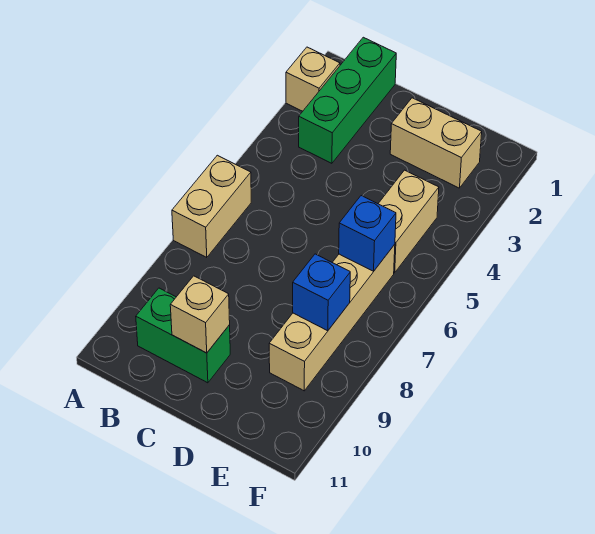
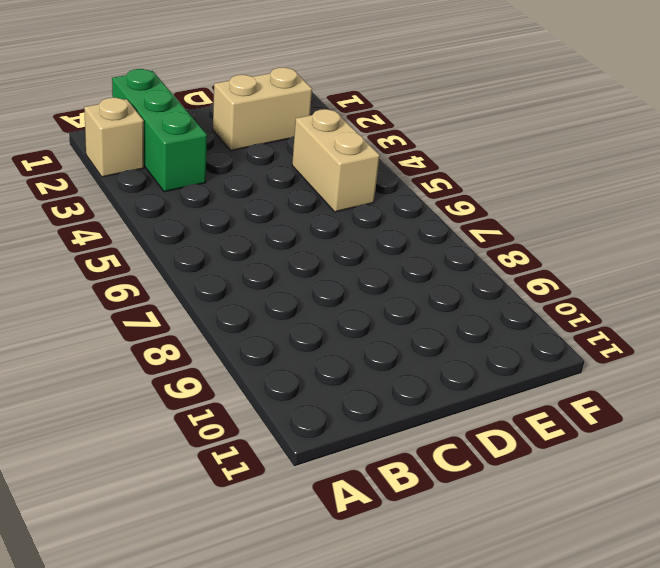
none -> tan 1x2 brick [172,155,251,258]
none -> green 1x2 brick [136,288,230,383]

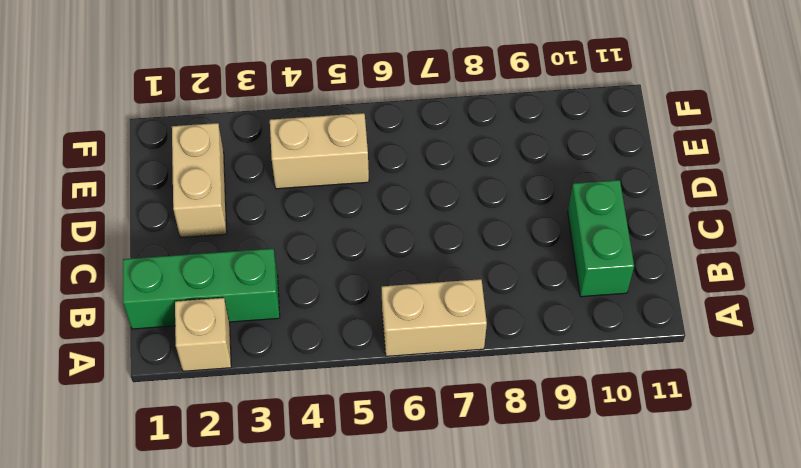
none -> tan 1x4 brick [269,244,395,391]
none -> tan 1x1 brick [170,276,230,353]

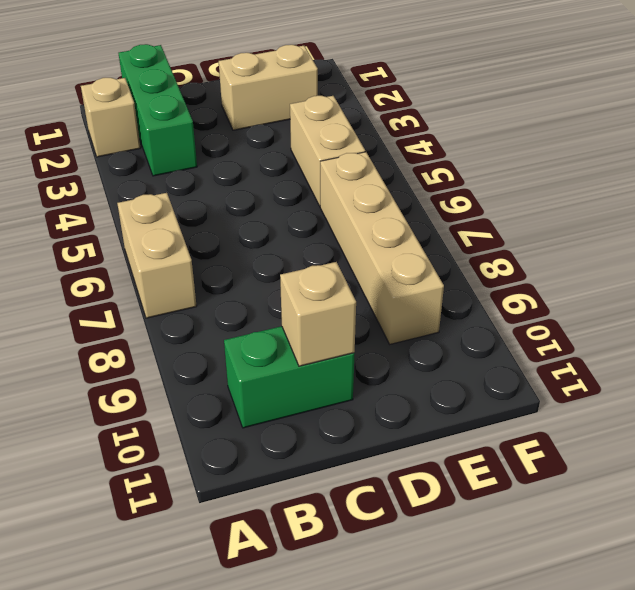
none -> blue 1x1 brick [339,196,396,271]
none -> blue 1x1 brick [293,254,350,331]

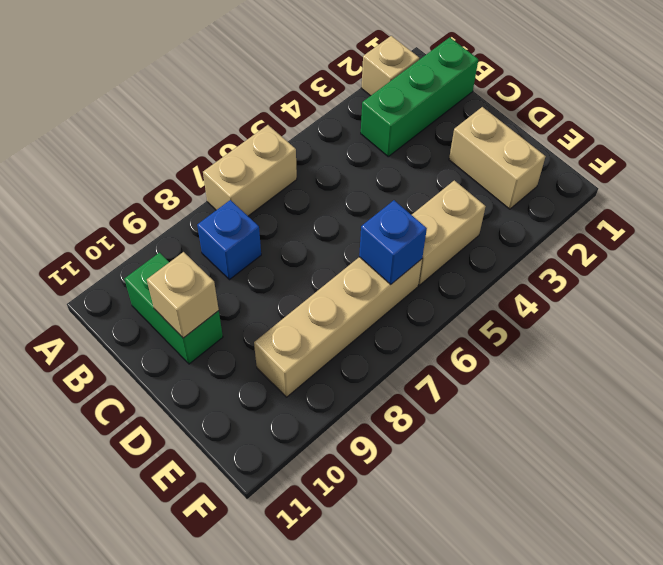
blue 1x1 brick [197,200,261,280] -> blue 1x1 brick moved to [293,254,350,331]

